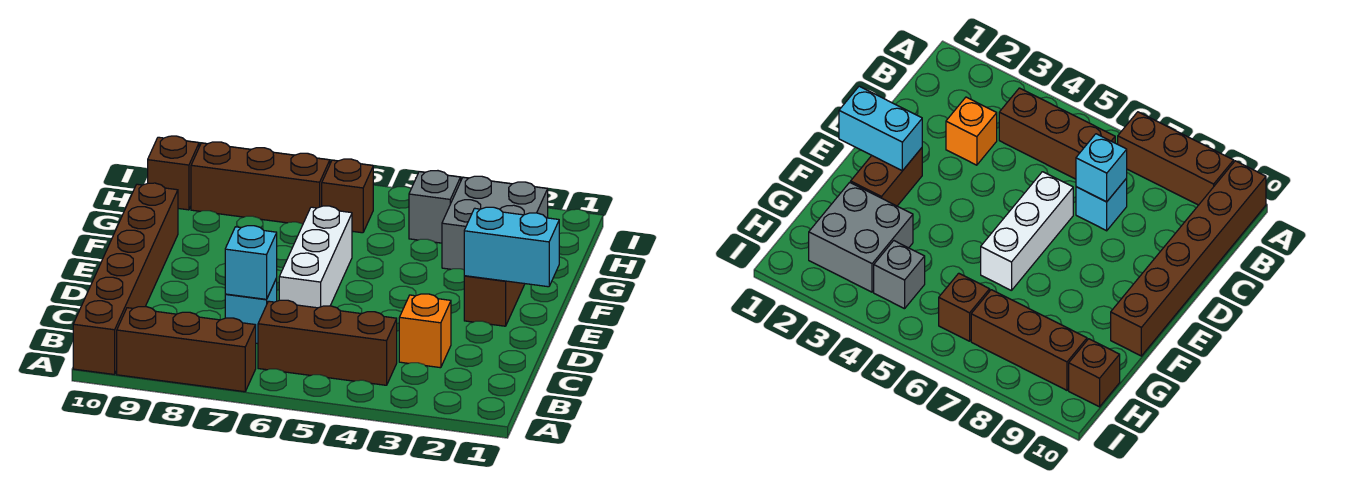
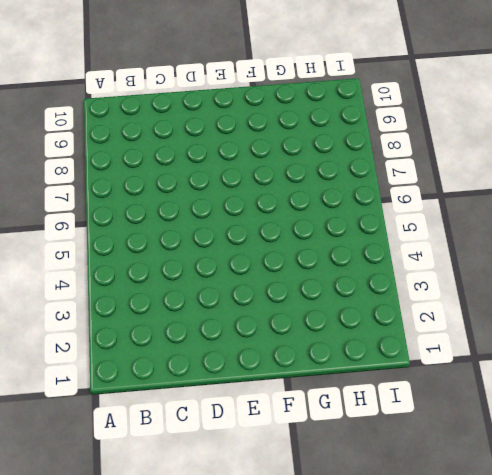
none -> brown 1x3 brick [117,307,256,392]
none -> brown 1x6 brick [73,183,178,375]
none -> brown 1x3 brick [258,300,397,385]

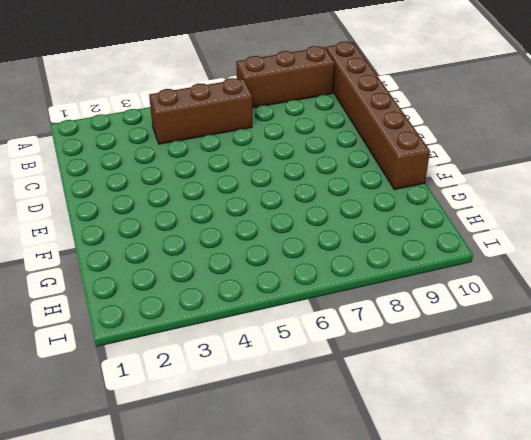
none -> orange 1x1 brick [399,294,451,368]
none -> cyan 1x1 brick [225,278,277,344]
none -> white 1x3 brick [279,206,352,308]

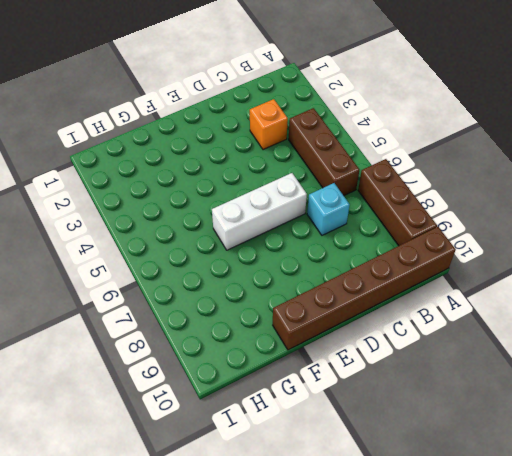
none -> brown 1x2 brick [464,276,525,326]
none -> grey 2x2 brick [442,176,548,270]
none -> grey 1x1 brick [409,171,461,243]

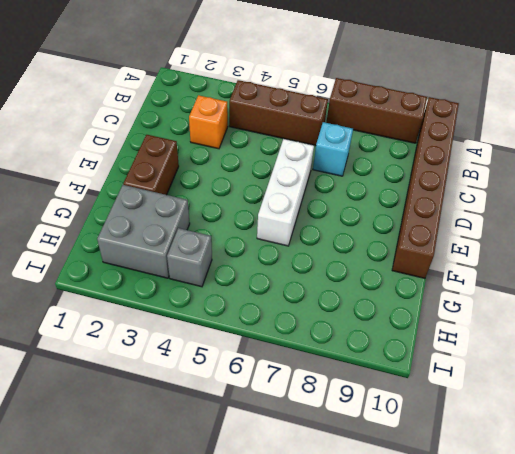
none -> brown 1x1 brick [322,159,373,233]
none -> brown 1x3 brick [191,142,330,224]
none -> brown 1x1 brick [148,136,199,210]

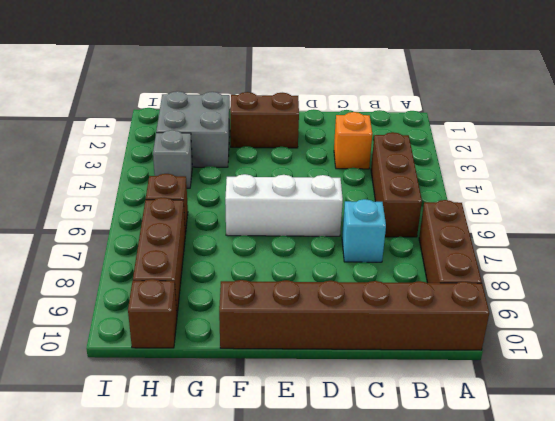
none -> cyan 1x1 brick [225,226,277,299]
none -> cyan 1x2 brick [464,207,559,287]

